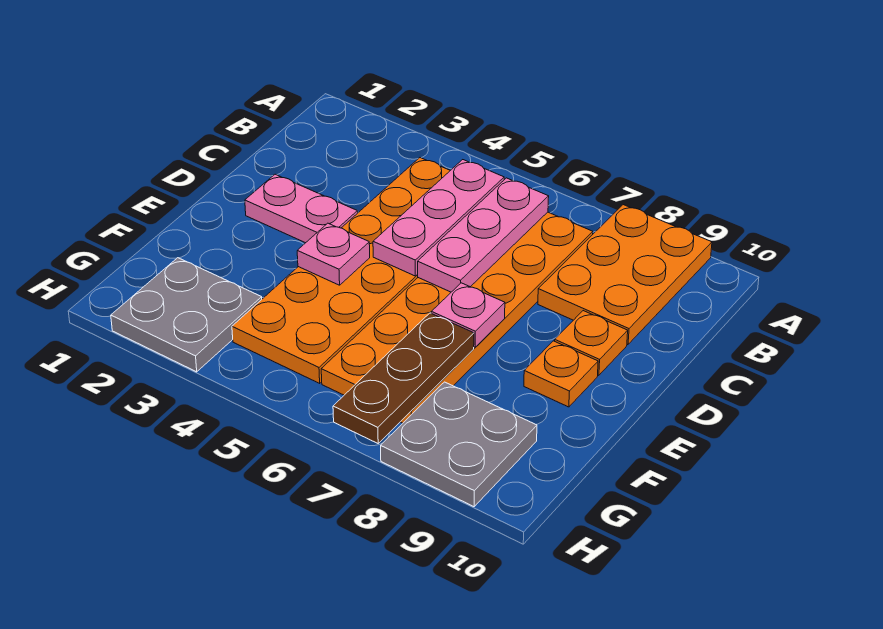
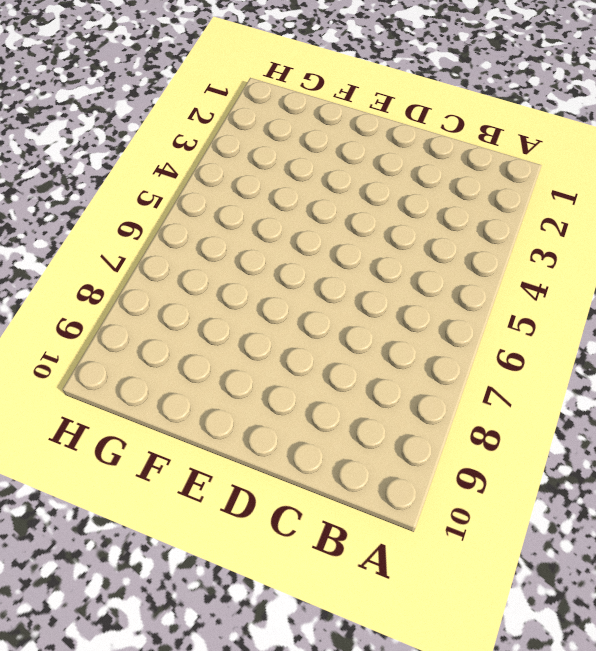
none -> orange 2x3 plate [538,205,712,344]
none -> orange 2x6 plate [232,158,450,383]
none -> orange 2x6 plate [321,212,593,423]

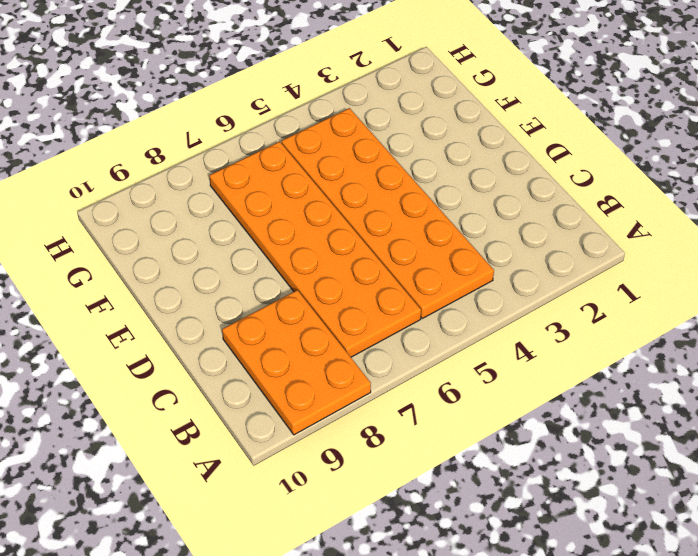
none -> pink 1x2 plate [245,174,358,243]
none -> orange 1x1 plate [555,311,628,375]
none -> orange 1x1 plate [524,341,598,407]

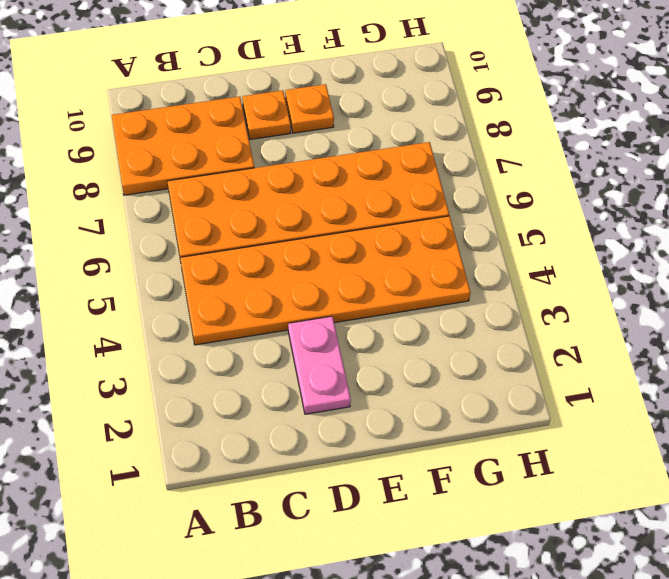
none -> grey 2x2 plate [111,258,262,372]
none -> grey 2x2 plate [381,382,537,507]
none -> pink 1x3 plate [373,160,504,276]

